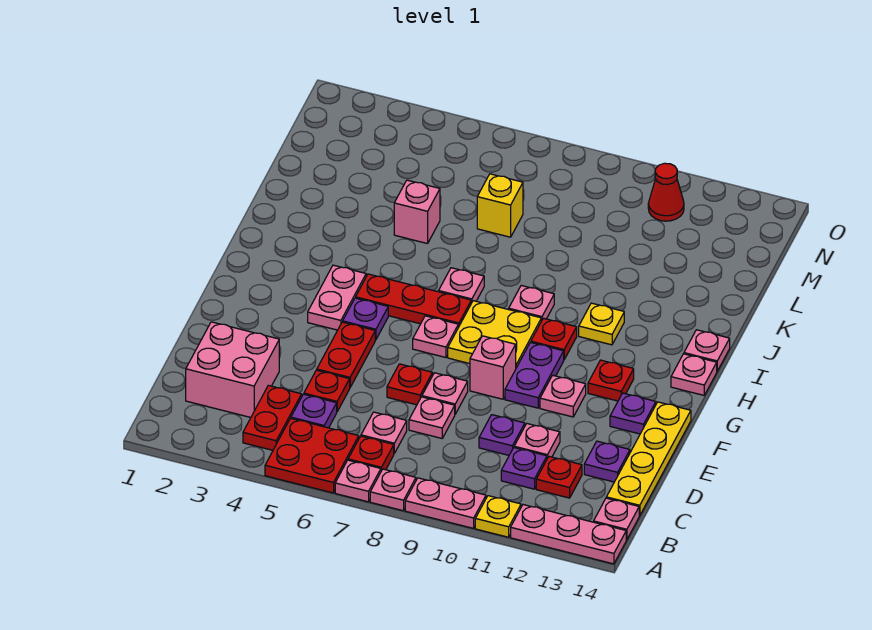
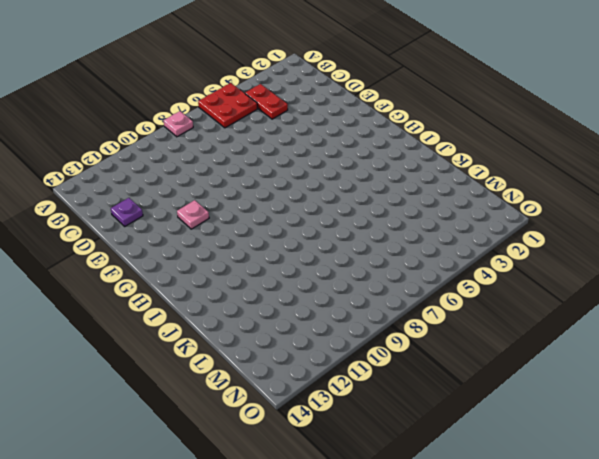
none -> pink 1x1 plate [335,460,381,502]
none -> pink 1x2 plate [405,478,486,528]
none -> yellow 1x1 plate [475,496,521,537]
none -> pink 1x3 plate [511,505,626,564]

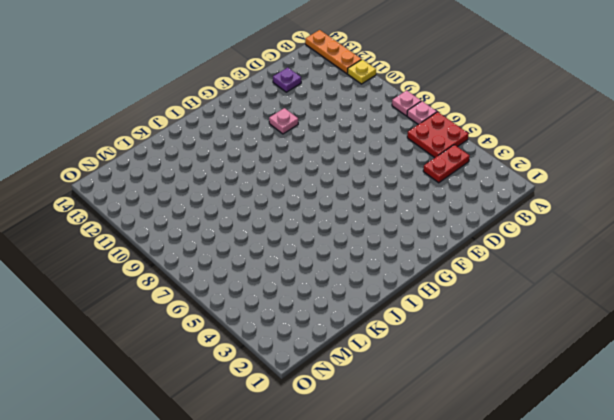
orange 1x3 plate [305,30,361,74] -> pink 1x3 plate [511,505,626,564]
none -> pink 1x2 plate [405,478,486,528]
none -> red 1x1 plate [348,436,394,471]
none -> pink 1x1 plate [594,498,639,540]
none -> pink 2x2 brick [186,322,279,417]

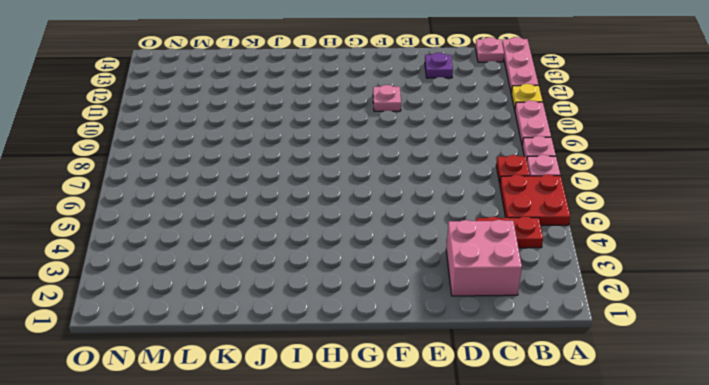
none -> purple 1x1 plate [291,394,337,428]
none -> pink 1x1 plate [361,412,407,453]
none -> purple 1x1 plate [501,448,547,489]
none -> red 1x1 plate [536,457,582,498]

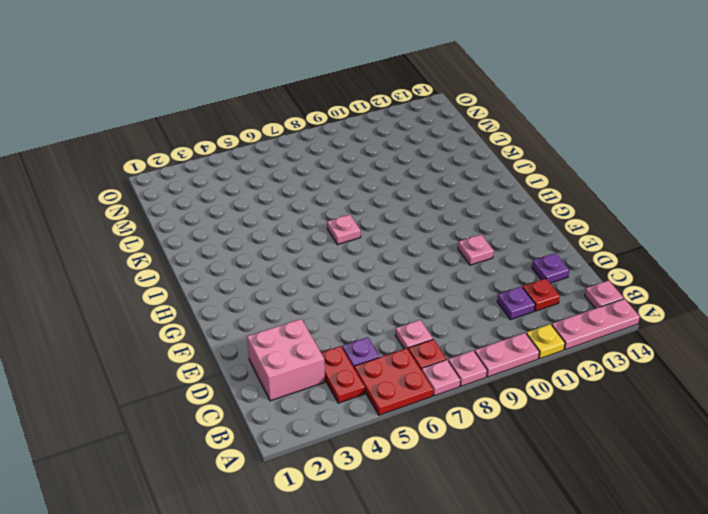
none -> yellow 1x4 plate [606,402,691,516]
none -> red 1x1 plate [304,370,350,411]
none -> pink 1x1 plate [409,397,455,438]
none -> purple 1x1 plate [479,415,525,455]

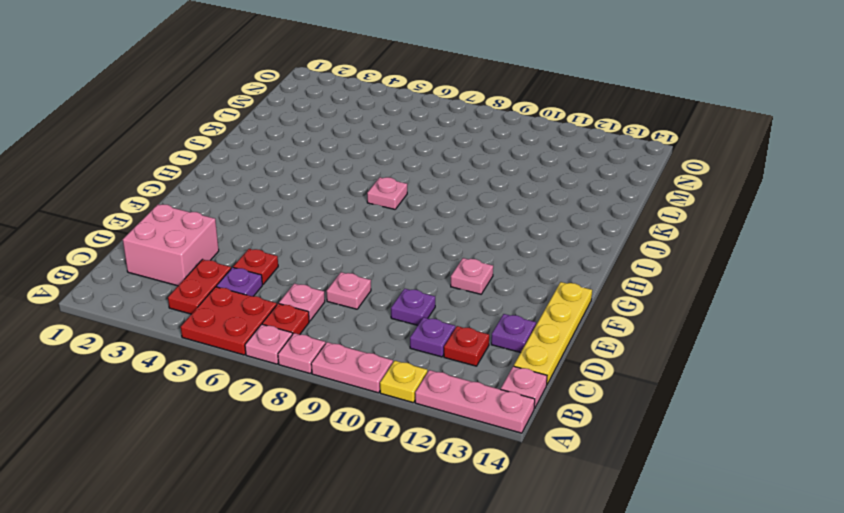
none -> pink 1x1 plate [514,424,560,458]
none -> red 1x2 plate [317,322,375,387]
none -> red 1x1 plate [387,364,433,405]
none -> pink 1x1 plate [422,373,468,414]

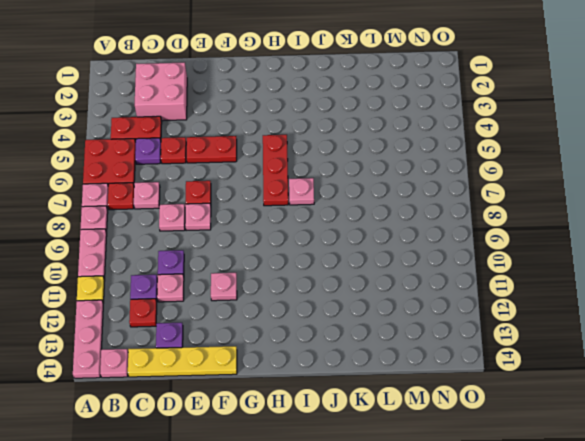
none -> pink 1x1 brick [470,336,516,399]
none -> purple 1x2 plate [505,342,564,408]
none -> purple 1x1 plate [610,393,656,434]
none -> pink 1x2 plate [308,265,366,330]

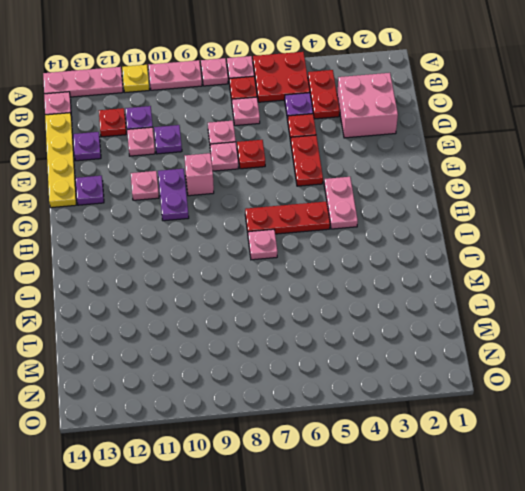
none -> purple 1x1 plate [343,298,388,340]
none -> pink 1x1 plate [413,316,458,357]
none -> yellow 2x2 plate [448,301,541,368]
none -> red 1x1 plate [588,360,634,401]

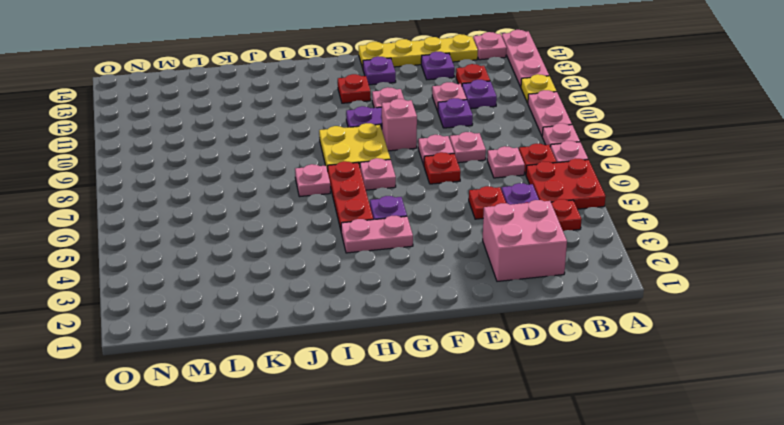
none -> red 1x2 plate [317,322,375,387]
none -> red 1x1 plate [531,318,577,359]
none -> pink 1x1 plate [671,354,717,395]
none -> pink 1x1 plate [509,285,554,321]

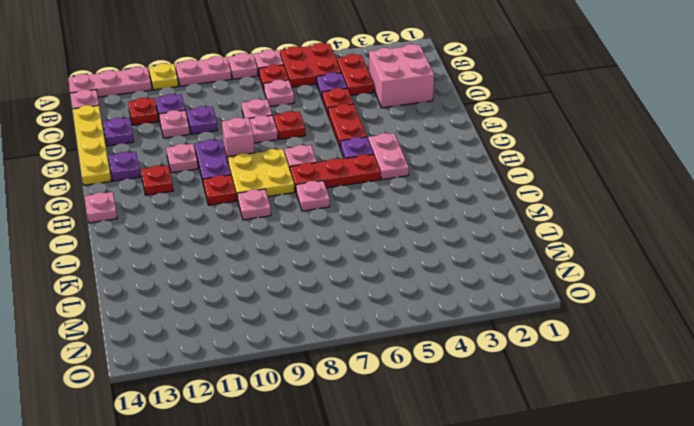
none -> yellow 1x1 plate [579,303,624,345]
none -> pink 1x1 plate [684,330,730,371]
none -> pink 1x1 brick [394,180,440,244]
none -> yellow 1x1 brick [477,174,523,237]

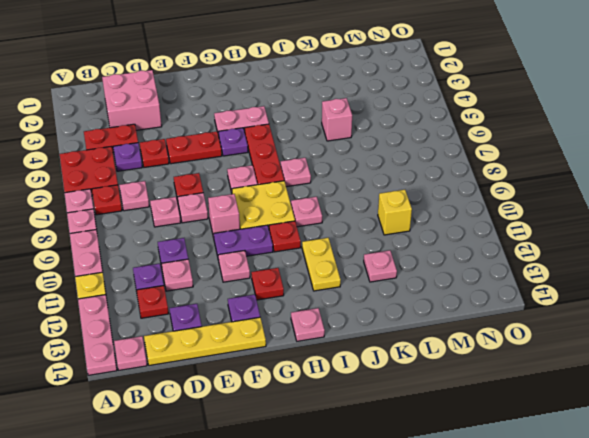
yellow 1x2 plate [302,238,341,291] -> yellow 1x1 plate [579,303,624,345]
pink 1x1 plate [364,250,397,282] -> pink 1x1 plate moved to [684,330,730,371]
yellow 1x1 brick [378,190,412,235] -> yellow 1x1 brick moved to [477,174,523,237]
none -> red 1x1 cone [648,163,684,221]

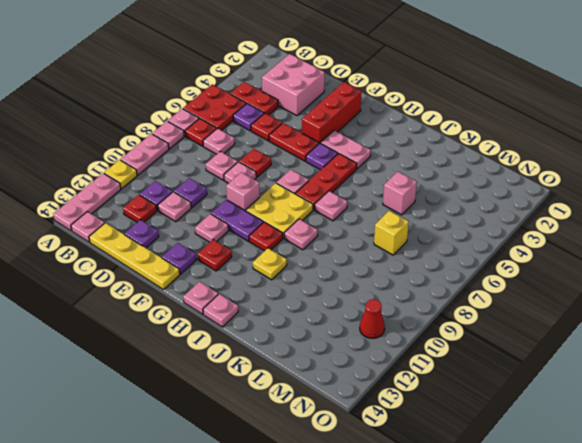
red 1x3 brick [302,82,361,143] -> none

